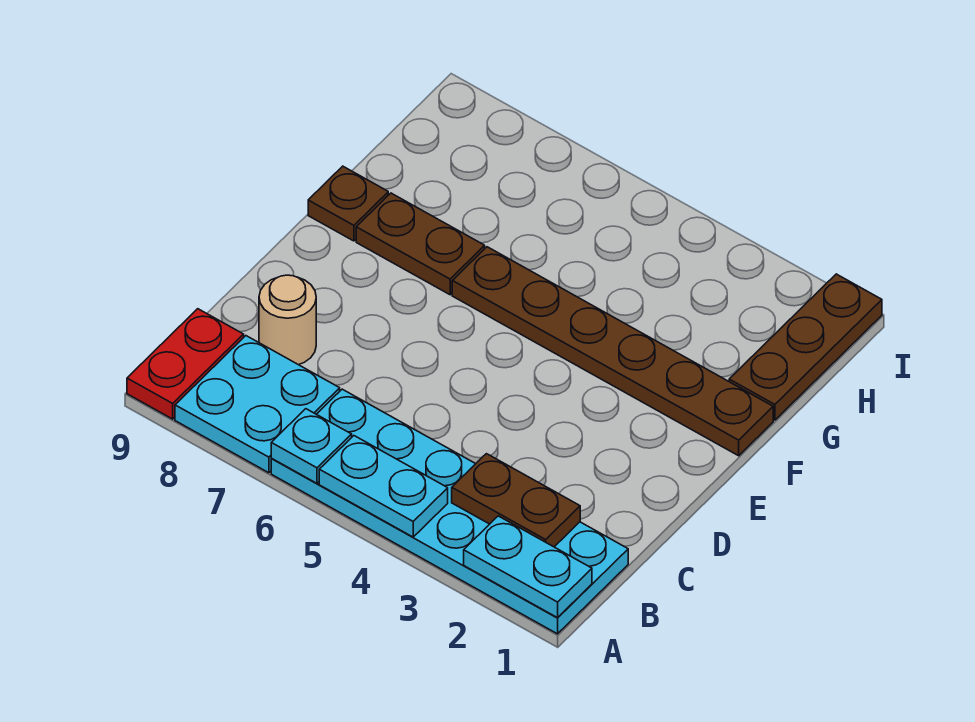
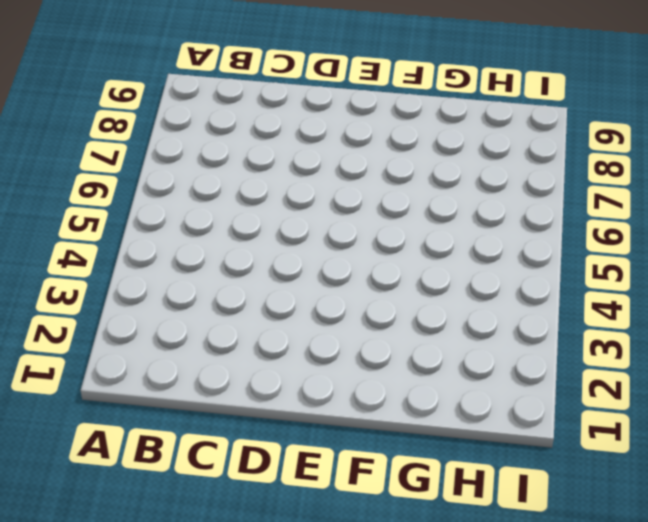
none -> cyan 2x6 plate [271,389,628,634]
none -> cyan 2x2 plate [175,336,340,473]
none -> red 1x2 plate [127,309,244,419]

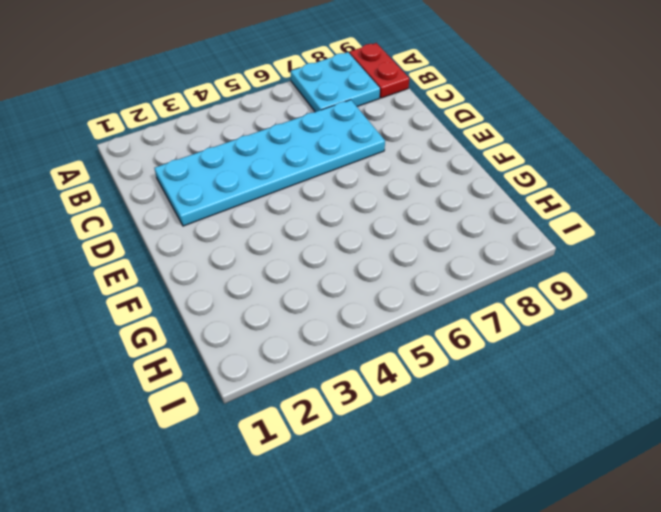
cyan 2x6 plate [154,100,385,226] -> cyan 2x6 plate moved to [271,389,628,634]
none -> tan 1x1 round brick [259,275,316,365]
none -> brown 1x6 plate [452,247,773,456]
none -> brown 1x2 plate [356,193,485,295]

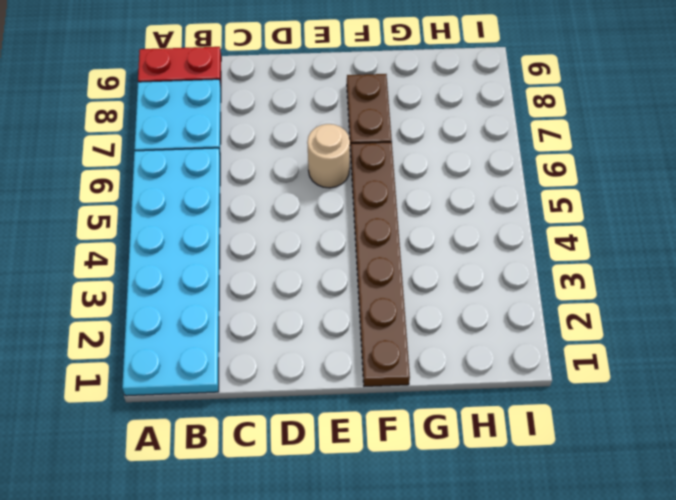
tan 1x1 round brick [307,124,350,188] -> tan 1x1 round brick moved to [259,275,316,365]
none -> brown 1x1 plate [308,166,388,241]
none -> brown 1x3 plate [729,274,882,420]
none -> cyan 1x2 plate [464,516,592,618]

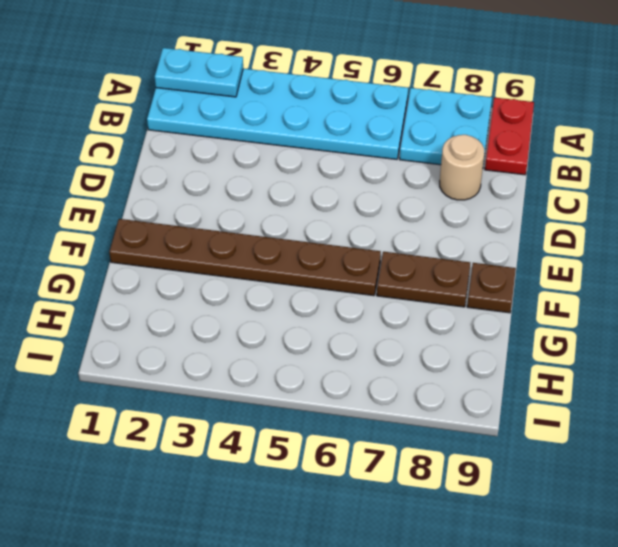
none -> brown 1x3 plate [729,274,882,420]
none -> cyan 1x2 plate [319,436,448,537]
none -> cyan 1x1 plate [271,409,352,483]

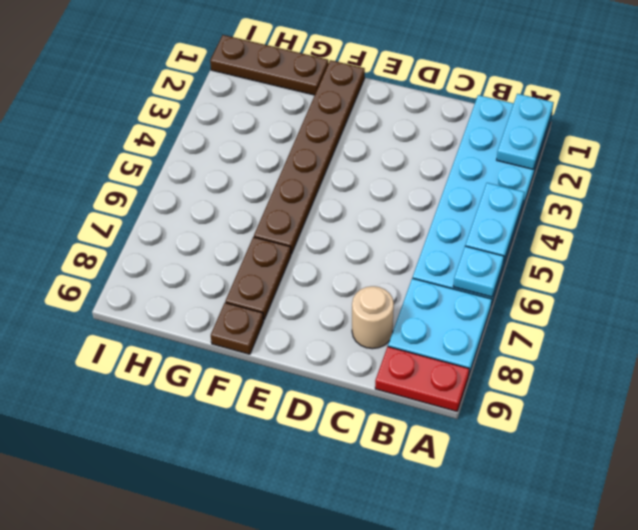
none -> brown 1x2 plate [452,454,580,547]

